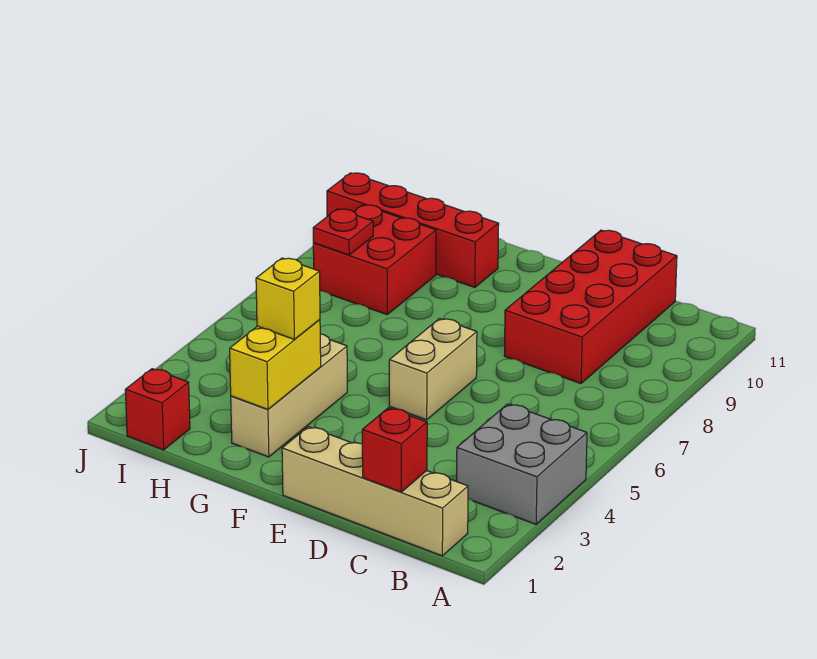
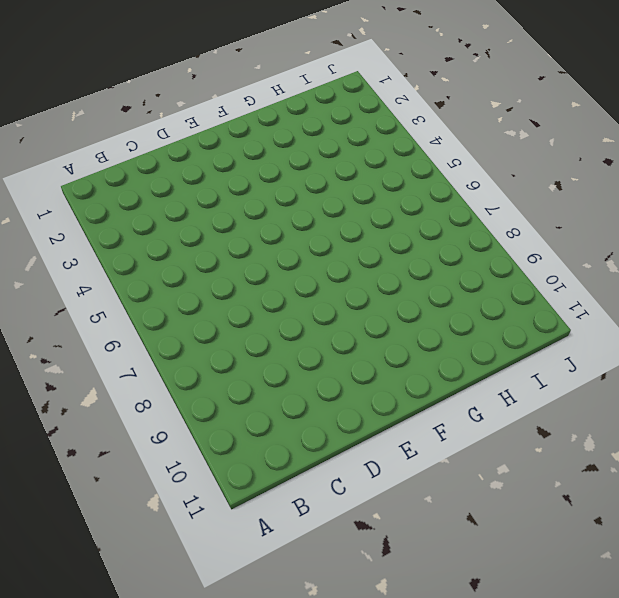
none -> grey 2x2 brick [457,404,587,524]
none -> tan 1x4 brick [282,427,468,556]
none -> red 2x4 brick [504,230,677,383]

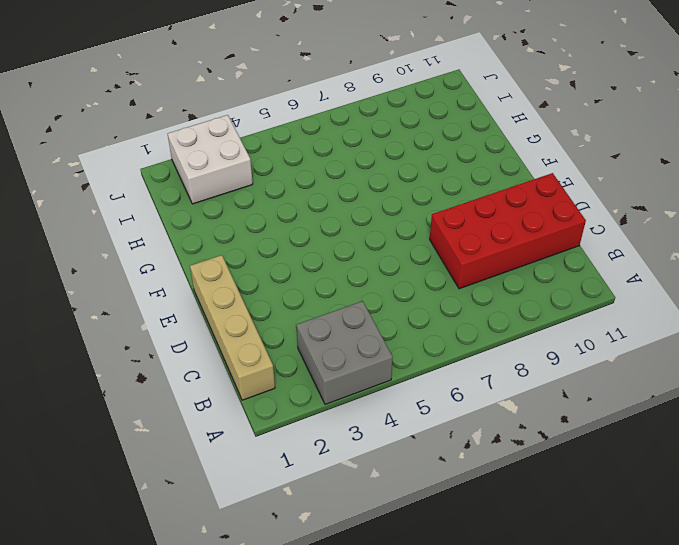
white 2x2 brick [168,115,253,204] -> none
none -> tan 1x2 brick [389,318,477,420]
none -> tan 1x3 brick [231,334,347,457]
none -> red 1x4 brick [327,173,499,288]

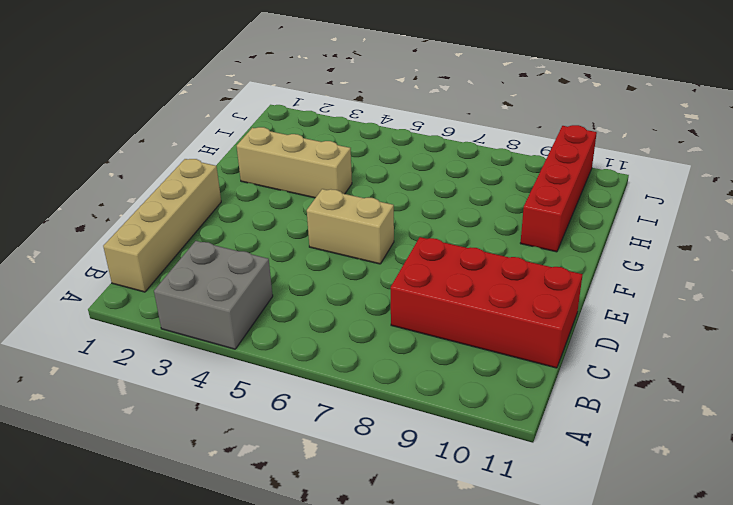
none -> red 2x2 brick [313,205,436,315]
none -> red 1x1 brick [125,369,190,450]
none -> red 1x1 brick [362,408,427,492]

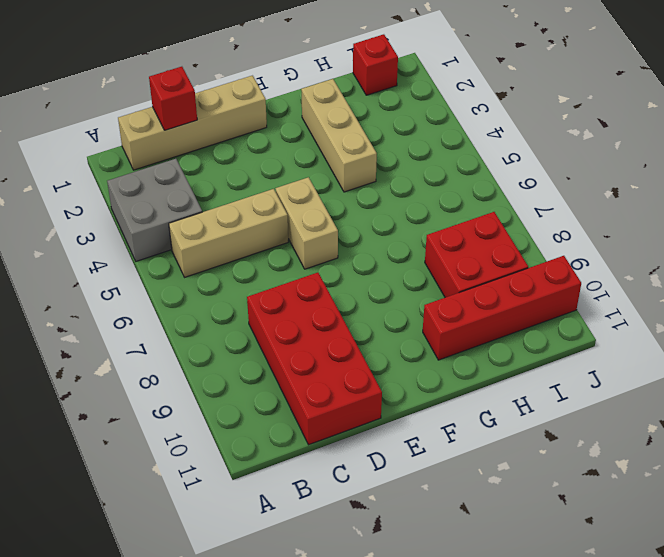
tan 1x3 brick [169,189,288,277] -> none
none -> yellow 1x2 brick [230,320,321,409]
none -> red 1x1 plate [313,209,373,255]
none -> yellow 1x1 brick [256,258,320,339]

